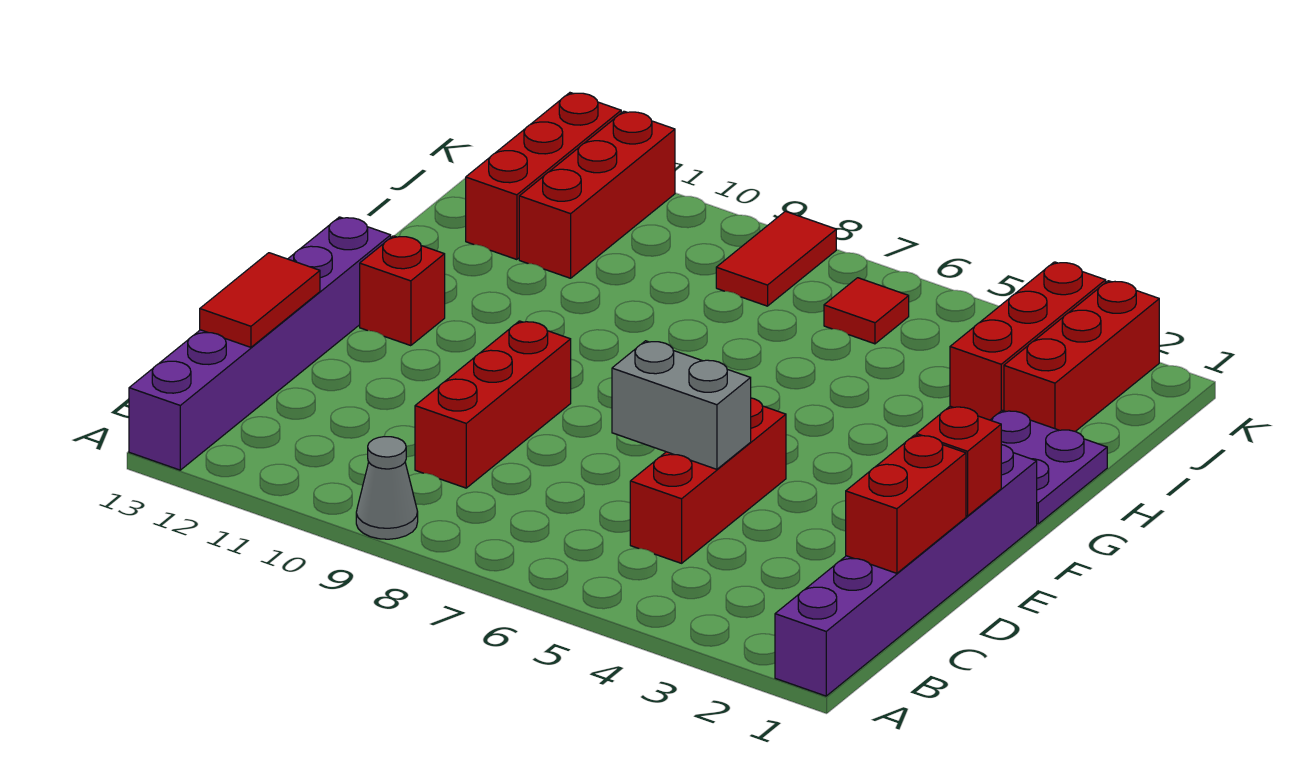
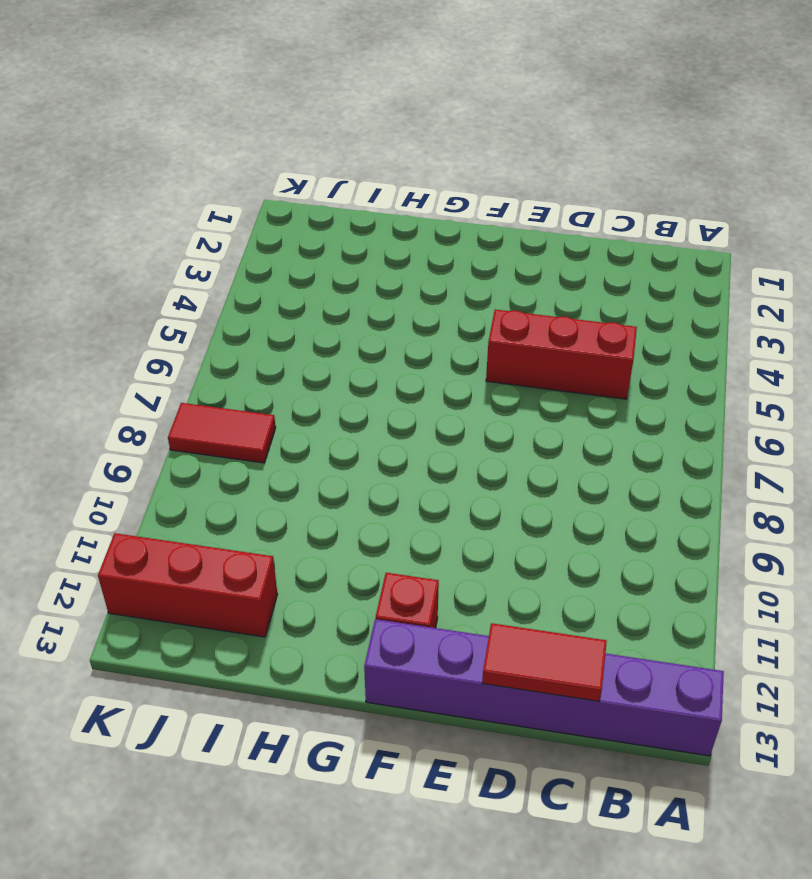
none -> purple 1x6 brick [775,445,1037,696]
none -> grey 1x1 cone [356,436,418,539]
none -> red 1x3 brick [415,321,571,488]

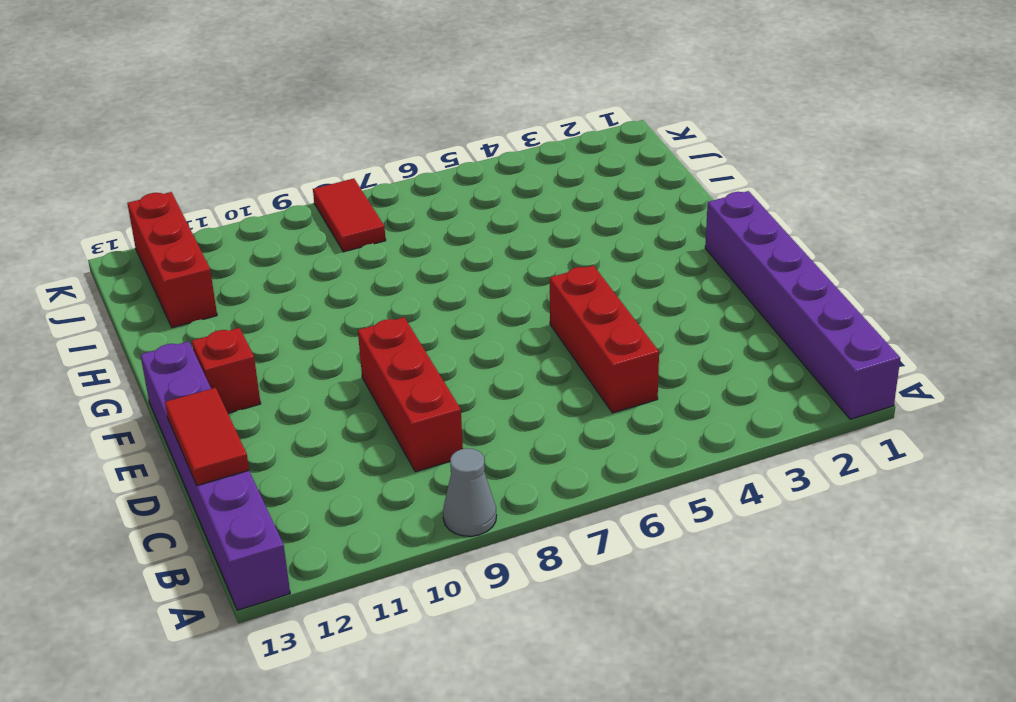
none -> purple 2x2 plate [991,410,1107,524]
none -> red 1x3 brick [1004,281,1159,431]
none -> red 1x3 brick [950,262,1106,420]

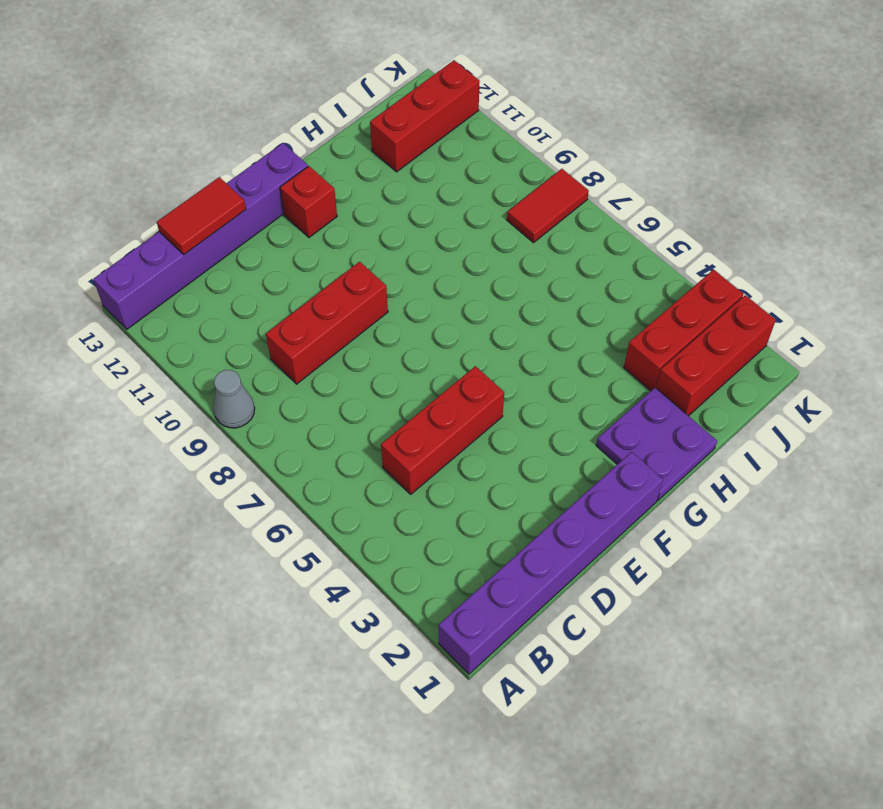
none -> red 1x3 brick [519,111,675,278]
none -> red 1x1 tile [824,278,909,344]
none -> red 1x2 brick [846,435,966,573]

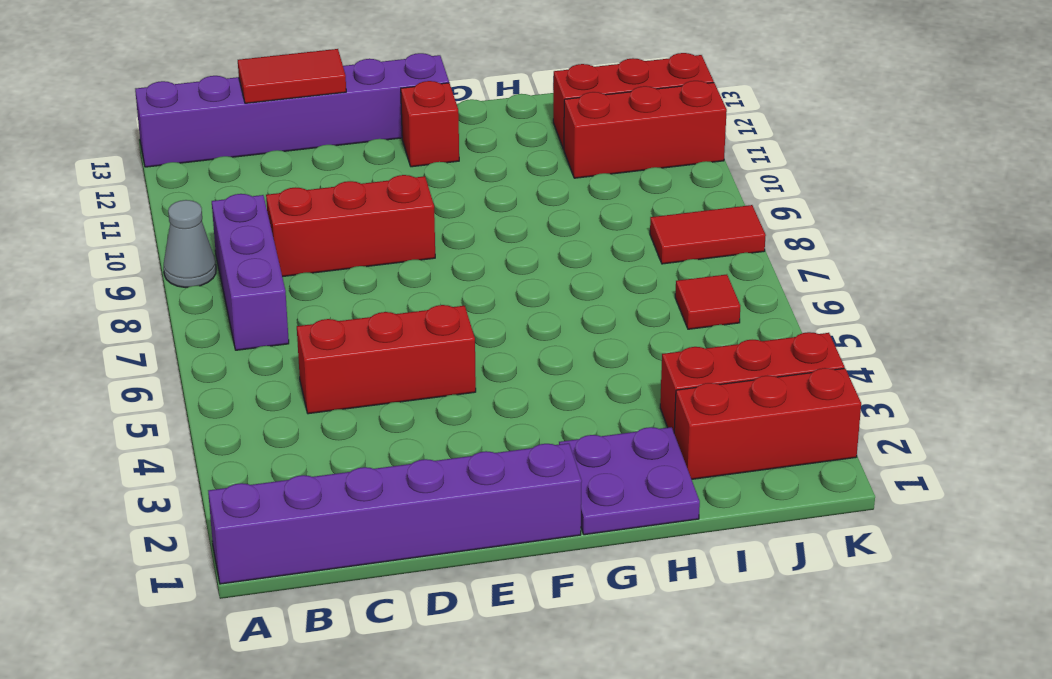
purple 1x3 brick [212,194,289,350] -> none
none -> red 1x2 brick [846,435,966,573]
none -> grey 1x2 brick [612,341,751,469]
none -> red 1x1 brick [916,406,1001,516]

